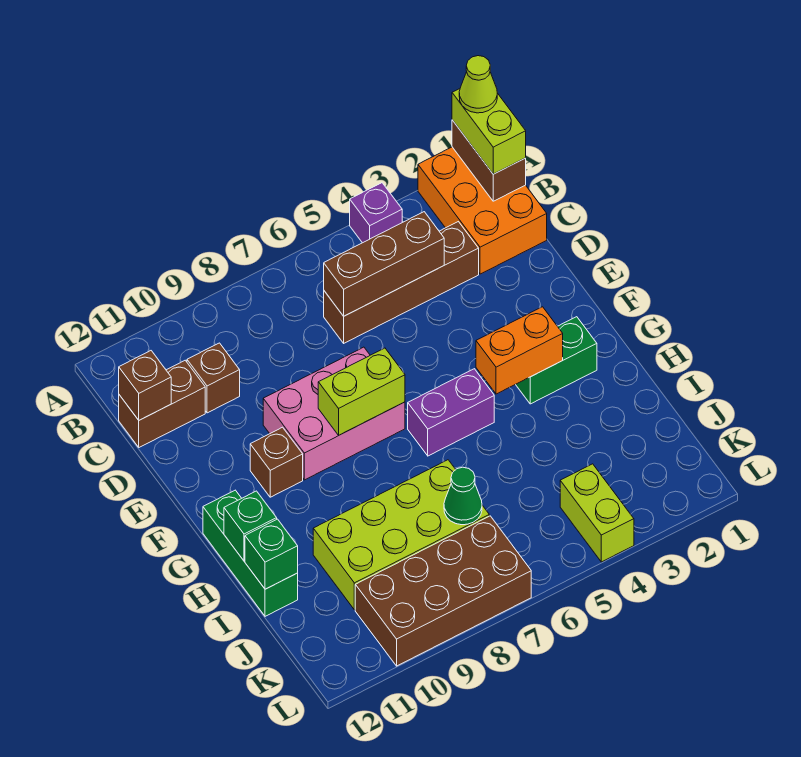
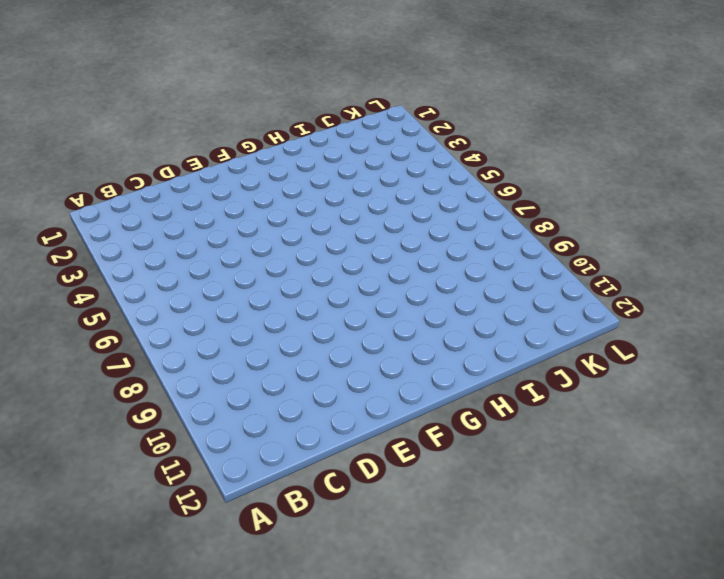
none -> orange 2x3 brick [418,147,547,274]
none -> purple 1x1 brick [350,183,402,243]
none -> brown 1x4 brick [324,222,479,343]

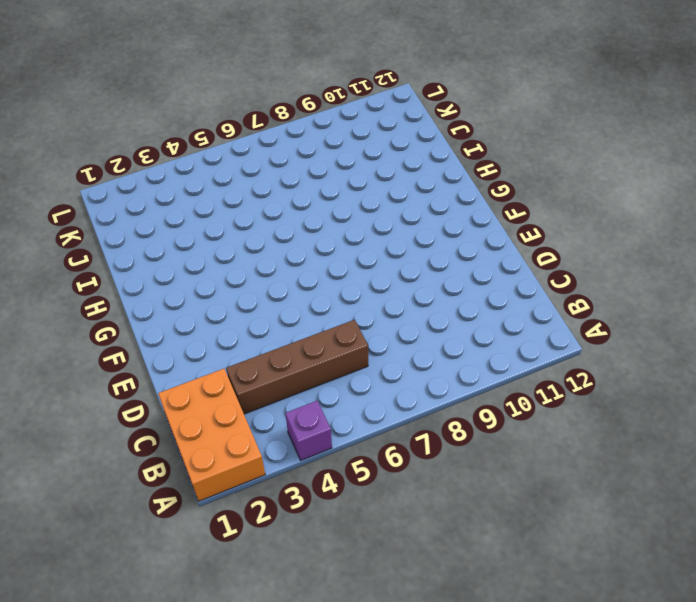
none -> brown 1x1 brick [187,343,240,413]
none -> brown 1x2 brick [119,360,205,447]
none -> pink 2x3 brick [263,347,405,480]

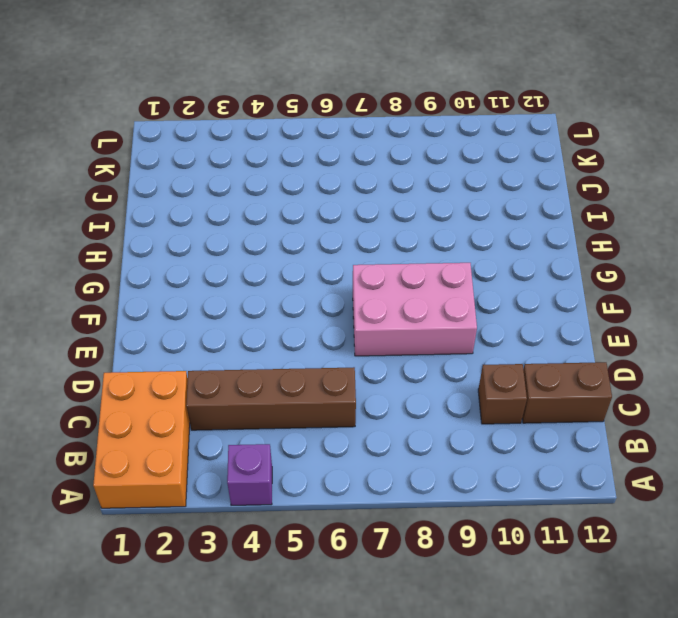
none -> brown 1x1 brick [250,427,303,497]
none -> green 1x2 brick [516,317,597,404]
none -> purple 1x2 brick [408,369,494,456]

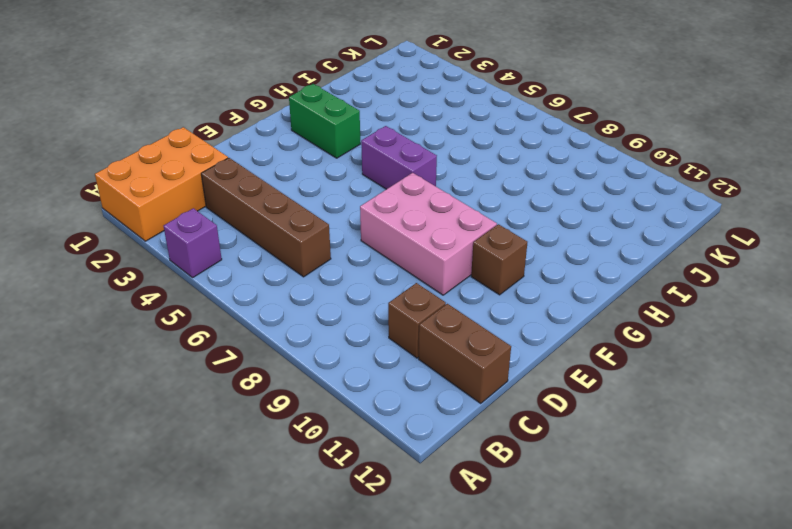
none -> green 1x3 brick [203,490,298,616]
none -> lime 2x4 brick [313,460,489,610]
none -> lime 1x2 brick [560,464,634,562]

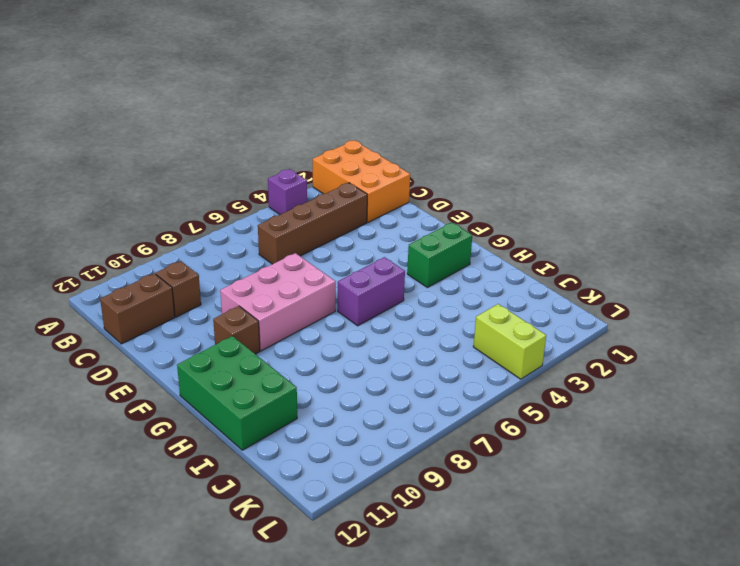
green 2x3 brick [177,336,297,450] -> green 1x3 brick [203,490,298,616]
none -> lime 2x4 brick [313,460,489,610]
none -> brown 2x4 brick [355,516,531,666]
none -> brown 1x2 brick [452,120,526,201]

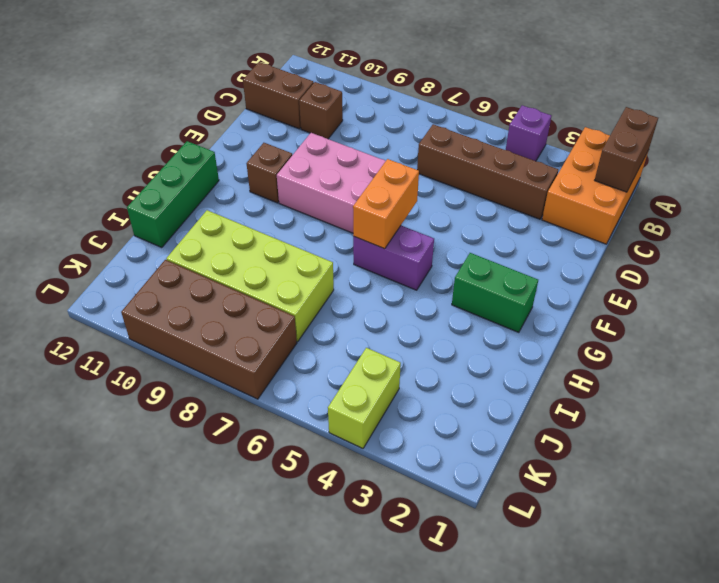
orange 1x2 brick [353,159,419,249] -> orange 1x2 brick turned to [476,307,563,394]
none -> brown 1x3 brick [324,212,444,316]
none -> brown 1x1 brick [119,351,171,420]
none -> lime 1x2 brick [318,348,405,435]

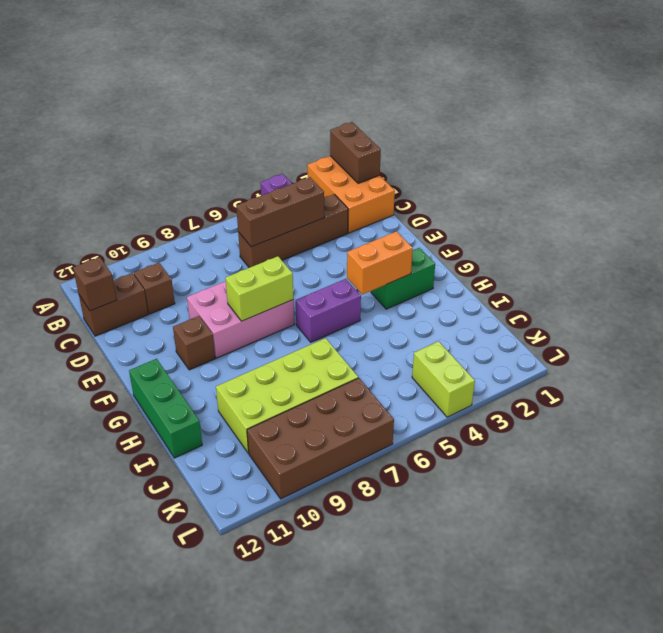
none -> green 1x1 brick [224,491,277,561]
none -> green 1x1 brick [245,519,298,589]
none -> green 1x1 cone [444,467,482,525]

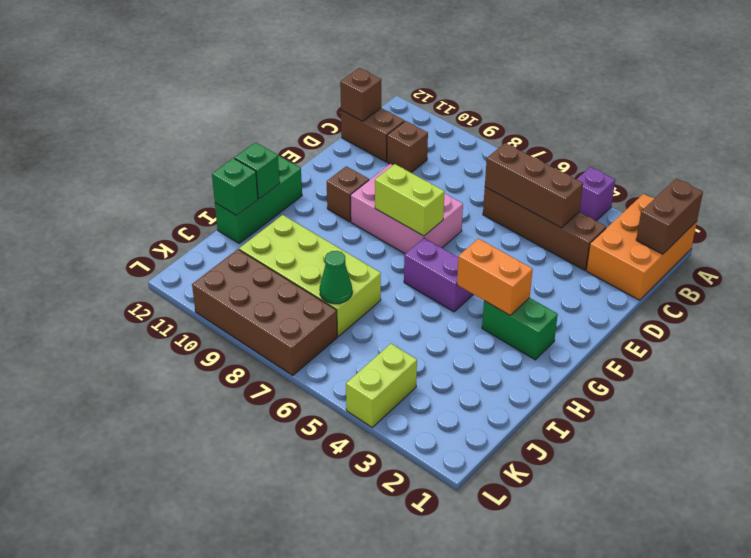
none -> lime 1x2 brick [452,89,526,174]
none -> lime 1x1 cone [459,56,497,113]

